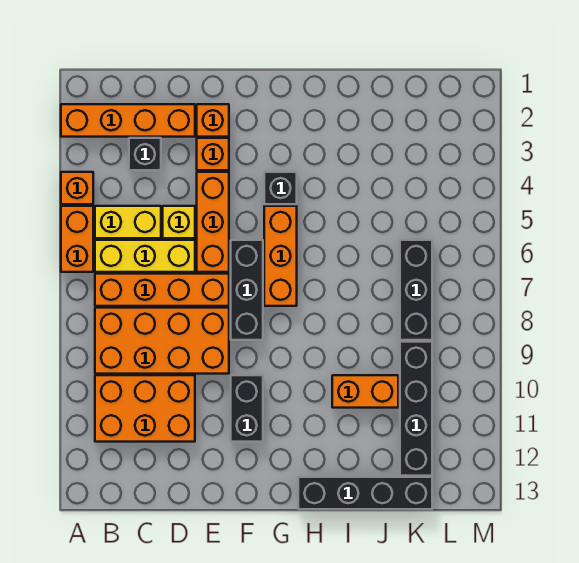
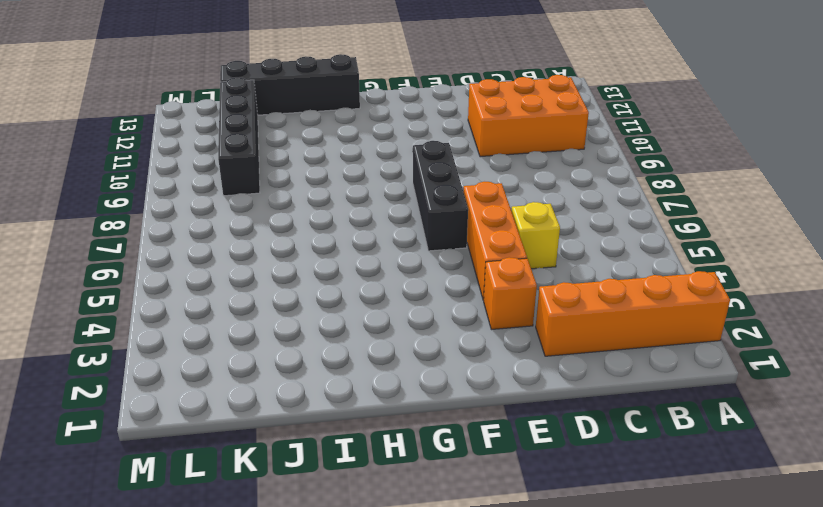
none -> orange 1x1 brick [61,172,93,204]
none -> orange 1x2 brick [61,206,93,272]
none -> yellow 1x2 brick [95,206,161,238]

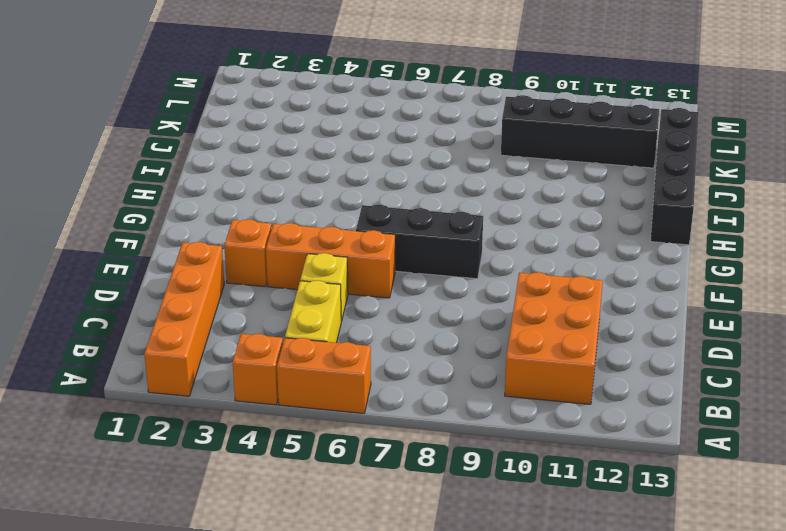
none -> yellow 1x3 brick [95,240,195,272]
none -> orange 1x4 brick [95,274,229,306]
none -> orange 2x4 brick [95,308,229,374]

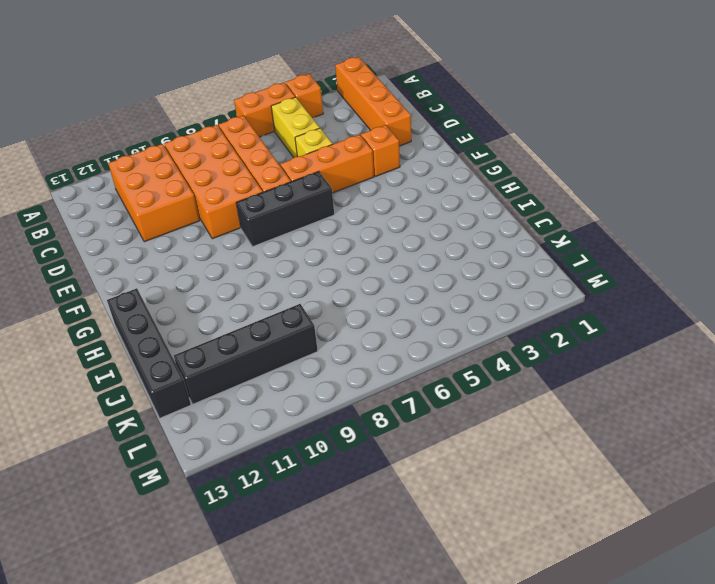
none -> yellow 1x3 brick [95,240,195,272]
none -> black 1x1 brick [129,138,161,170]
none -> orange 1x1 brick [197,104,229,137]

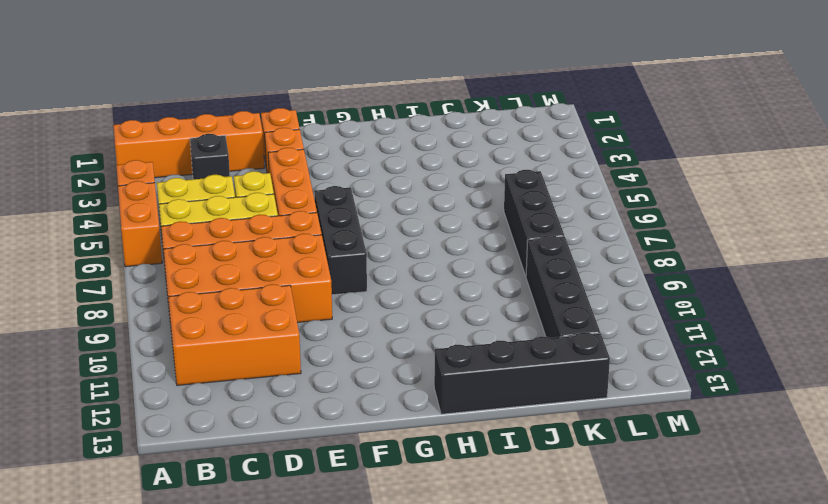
none -> black 1x2 brick [231,375,263,442]
none -> black 1x1 brick [264,172,297,204]
none -> orange 1x3 brick [264,206,297,306]

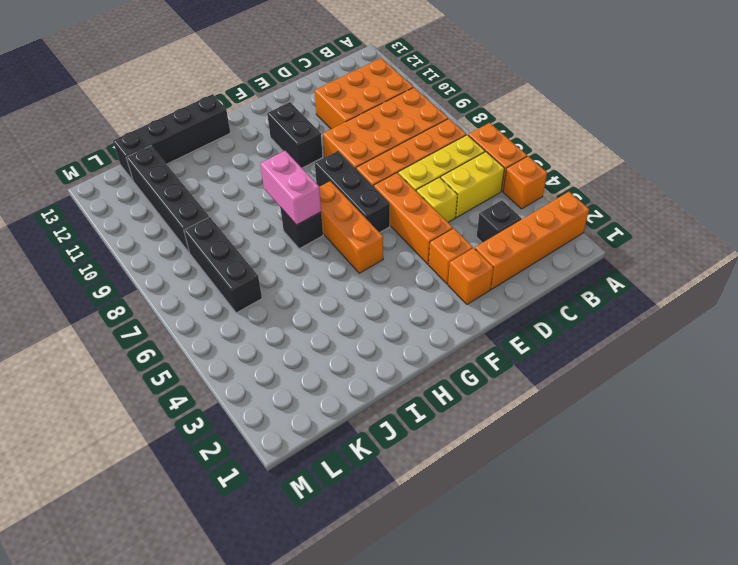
black 1x1 brick [280,207,323,249] -> black 1x1 brick moved to [264,172,297,204]
pink 1x2 brick [260,151,321,225] -> none
none -> orange 1x2 brick [332,375,398,408]

